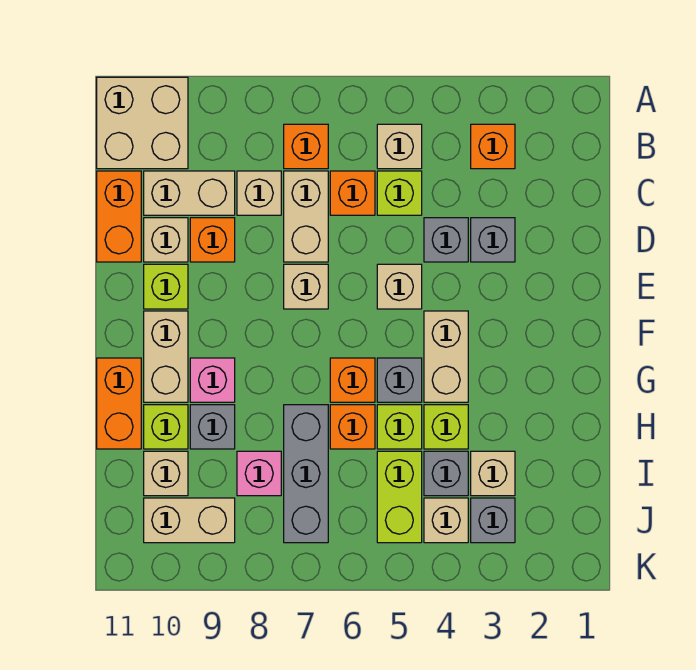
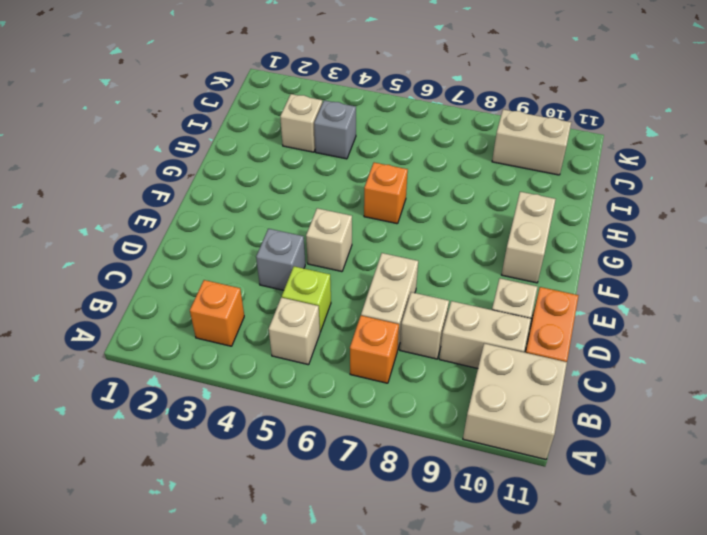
none -> orange 1x1 brick [330,171,375,215]
none -> grey 1x1 brick [471,218,515,262]
none -> orange 1x1 brick [190,218,235,262]
none -> tan 1x1 brick [284,264,328,309]

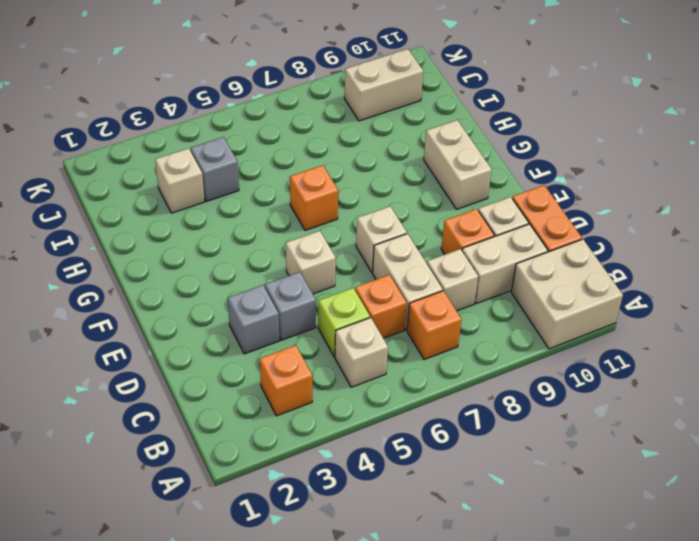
none -> lime 1x1 brick [144,264,188,309]
none -> tan 1x2 brick [424,311,468,402]
none -> grey 1x1 brick [377,358,422,402]
none -> pink 1x1 brick [190,358,235,402]

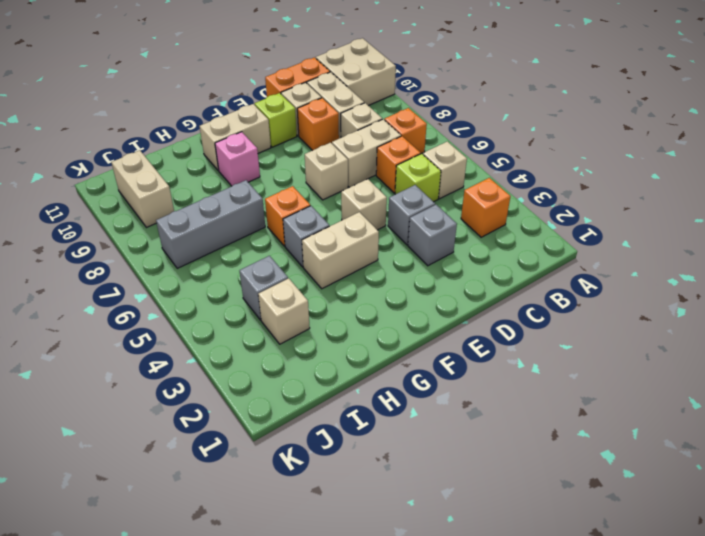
none -> orange 1x2 brick [97,358,141,449]
none -> lime 1x1 brick [424,405,468,449]
none -> lime 1x1 brick [377,405,422,449]
none -> orange 1x1 brick [330,405,375,449]

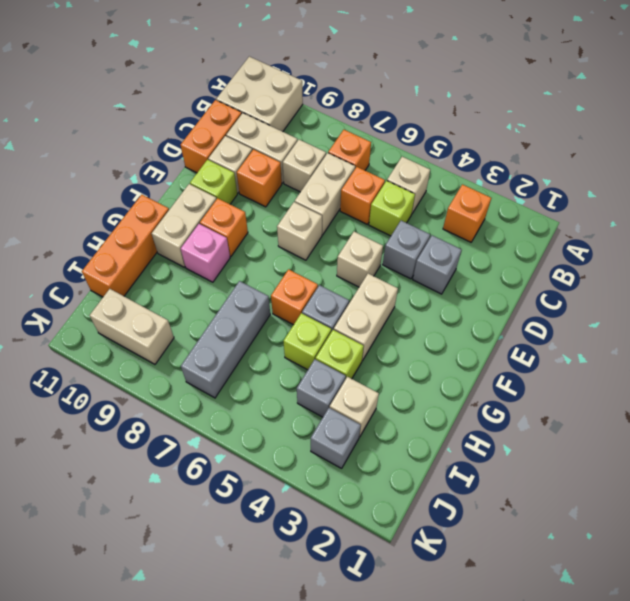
orange 1x1 brick [200,198,248,256] -> orange 1x1 brick moved to [330,405,375,449]
orange 1x3 brick [82,195,169,297] -> orange 1x2 brick [97,358,141,449]
none -> grey 1x1 brick [190,405,235,449]
none -> lime 1x1 brick [144,405,188,449]
none -> lime 1x2 brick [377,451,422,543]
none -> pink 1x1 brick [237,451,281,496]

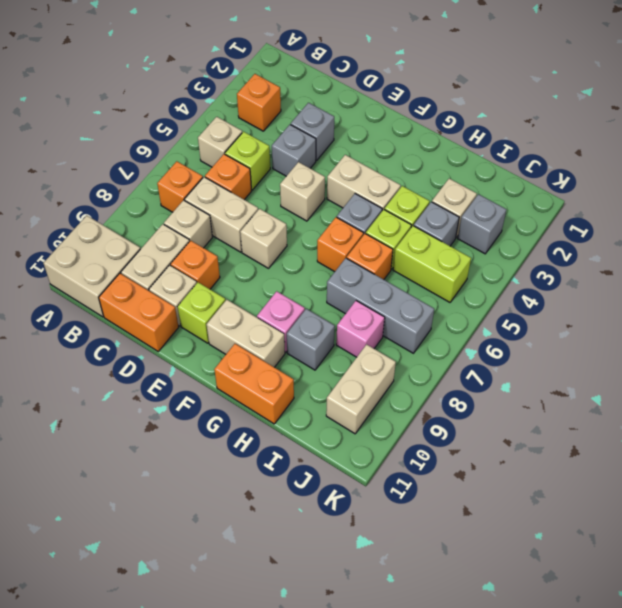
none -> lime 1x1 brick [144,405,188,449]
none -> tan 1x1 brick [144,451,188,496]
none -> tan 1x1 brick [424,498,468,543]

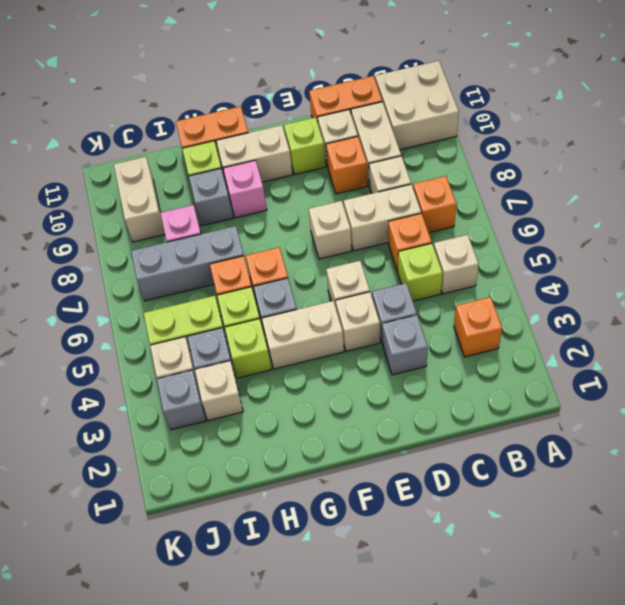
tan 1x1 brick [335,292,380,351] -> tan 1x1 brick moved to [144,451,188,496]

